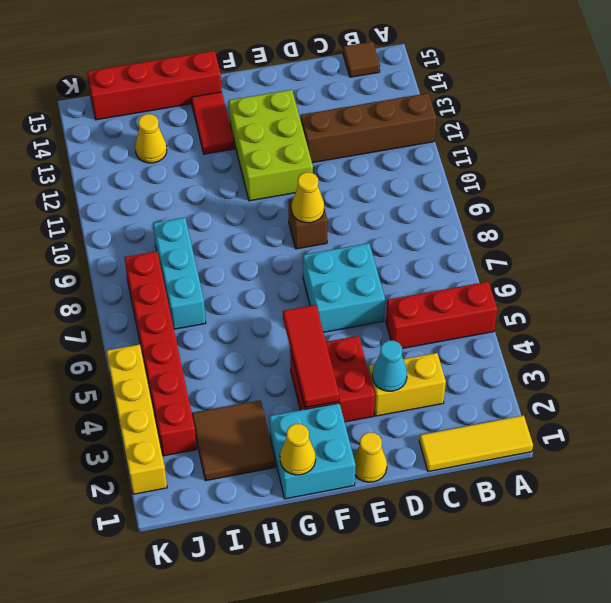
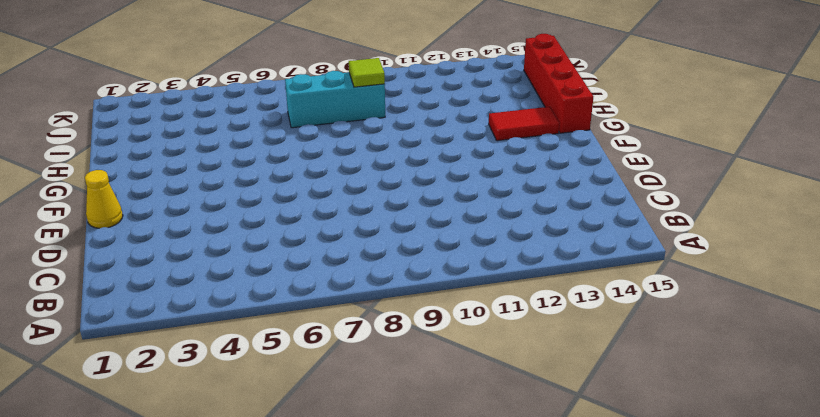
lime 1x1 tile [349,58,385,87] -> none
none -> yellow 1x3 tile [419,415,533,472]
none -> red 1x3 brick [386,282,497,348]
none -> brown 1x4 brick [301,93,436,163]

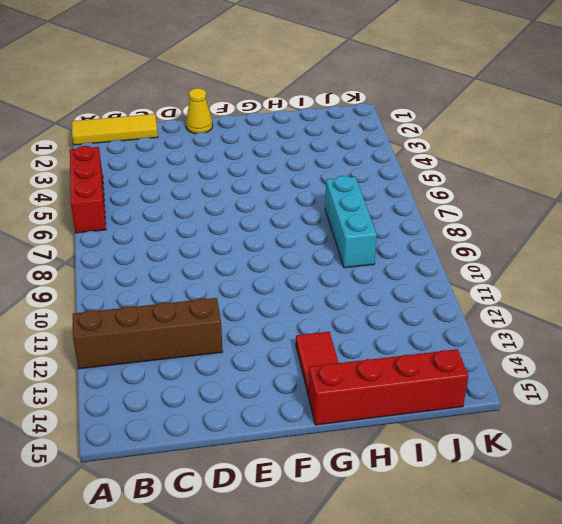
red 1x3 brick [70,146,106,233] -> red 1x3 brick turned to [386,282,497,348]
none -> brown 1x1 tile [343,42,380,77]
none -> yellow 1x2 brick [368,353,446,416]
none -> cyan 2x2 brick [303,243,385,332]

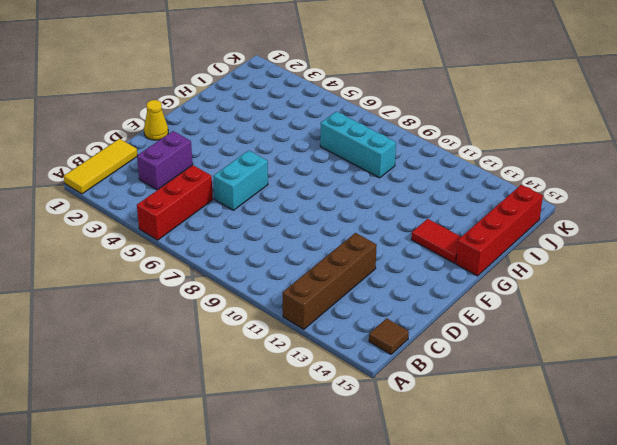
purple 1x2 brick [137,131,193,190] -> yellow 1x2 brick [368,353,446,416]
cyan 1x2 brick [213,150,268,210] -> cyan 2x2 brick [303,243,385,332]
none -> red 2x2 brick [290,336,375,422]
none -> brown 1x1 brick [289,199,328,249]
none -> lime 2x3 brick [229,90,313,201]

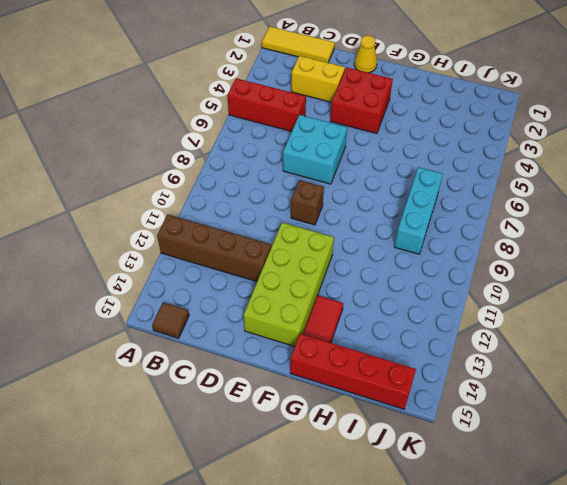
lime 2x4 brick [243,223,334,347] -> lime 2x3 brick [229,90,313,201]
none -> cyan 2x2 brick [269,403,356,499]
none -> brown 2x2 tile [192,400,275,481]
none -> yellow 1x1 cone [135,114,167,163]

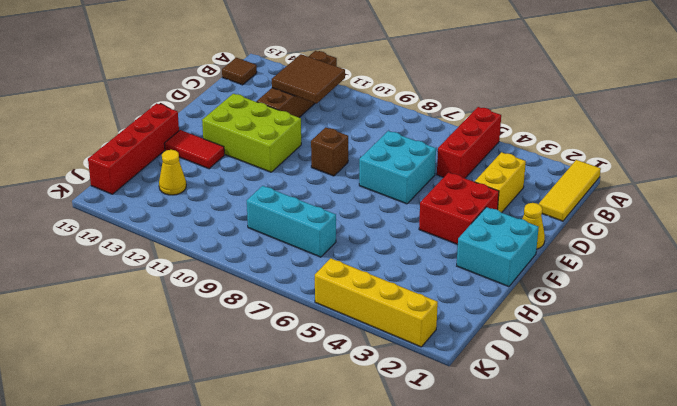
brown 2x2 tile [272,54,345,104] -> brown 2x2 tile moved to [192,400,275,481]
none -> red 1x6 brick [124,251,197,456]
none -> cyan 1x1 cone [372,340,407,391]
none -> yellow 1x1 cone [292,172,324,223]

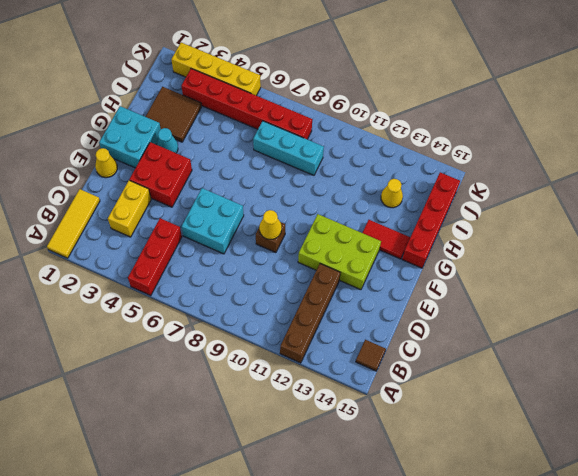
cyan 1x1 cone [156,128,178,153] -> cyan 1x1 cone moved to [372,340,407,391]
none -> red 1x3 tile [283,305,339,408]
none -> yellow 1x1 cone [280,424,316,475]

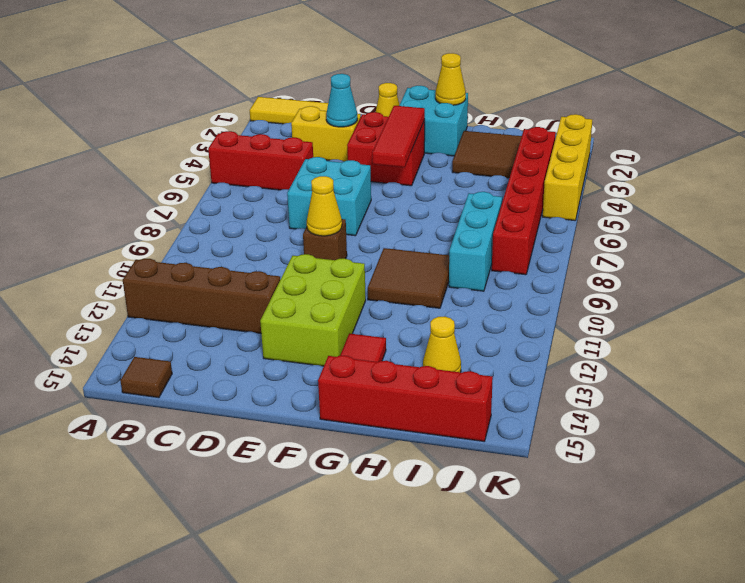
brown 2x2 tile [368,248,449,308] -> none

